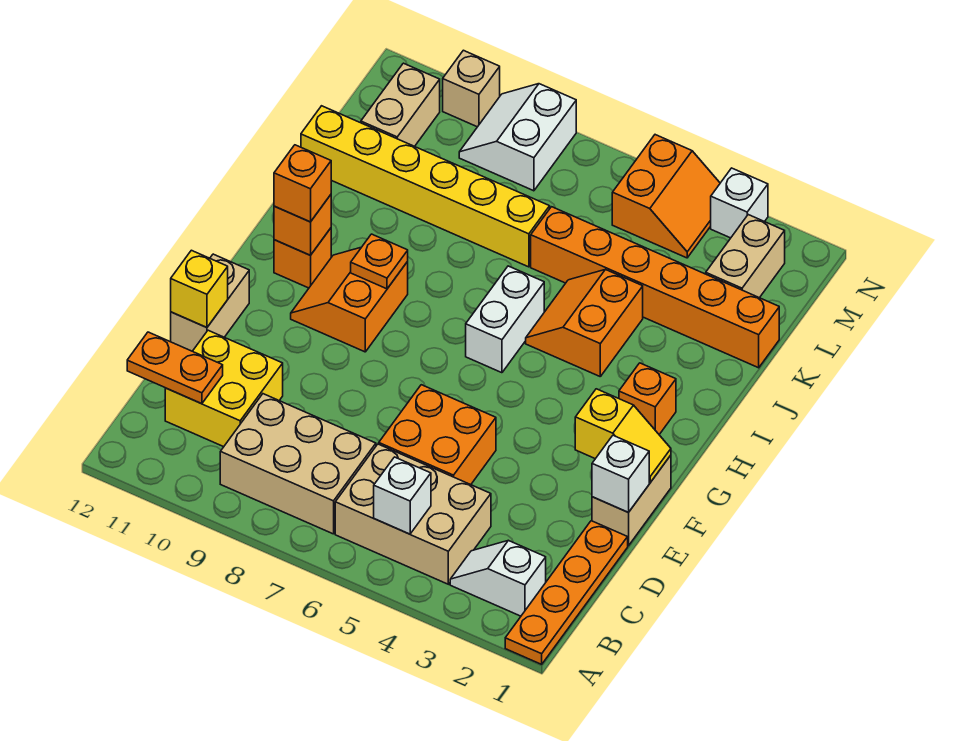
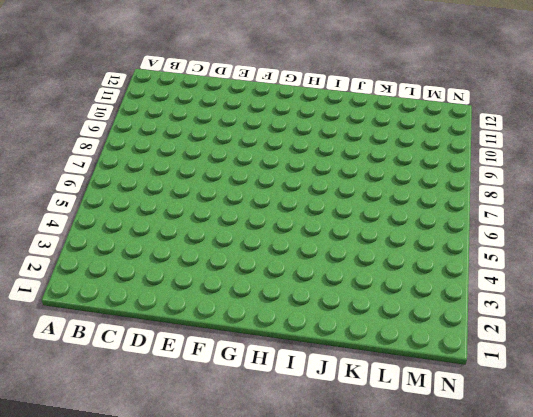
none -> orange 1x4 plate [505,521,628,664]
none -> white 1x2 slope [450,540,546,616]
none -> tan 2x3 brick [335,444,491,584]

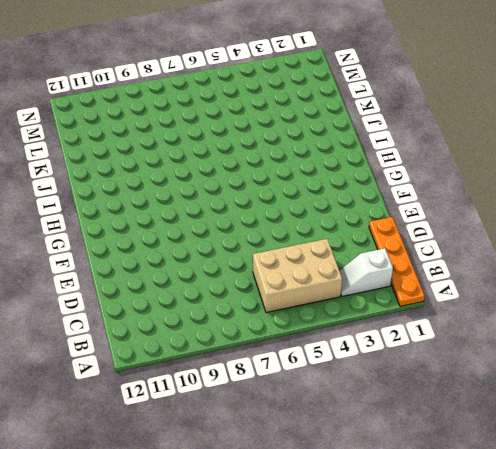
none -> tan 2x3 brick [220,394,376,534]
none -> yellow 2x2 brick [165,330,283,447]
none -> orange 2x2 brick [379,385,496,485]

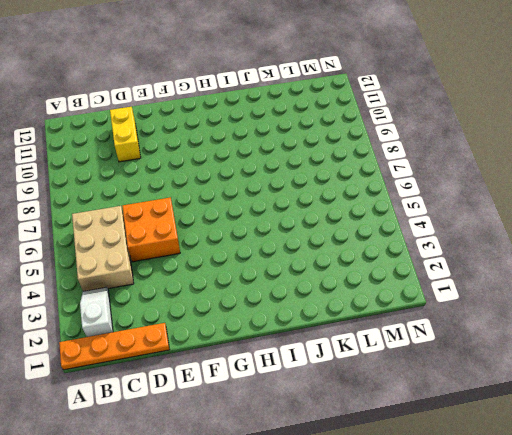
yellow 1x2 brick [110,107,141,162] -> yellow 2x2 brick [165,330,283,447]
none -> tan 2x3 brick [220,394,376,534]
none -> tan 1x2 brick [592,455,671,546]
none -> tan 1x2 brick [171,254,249,351]

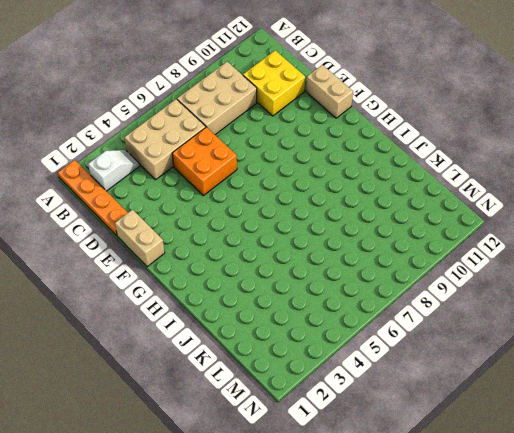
none -> orange 2x2 slope [291,248,408,352]
none -> orange 1x1 brick [619,363,676,434]
none -> white 1x2 brick [466,266,544,373]

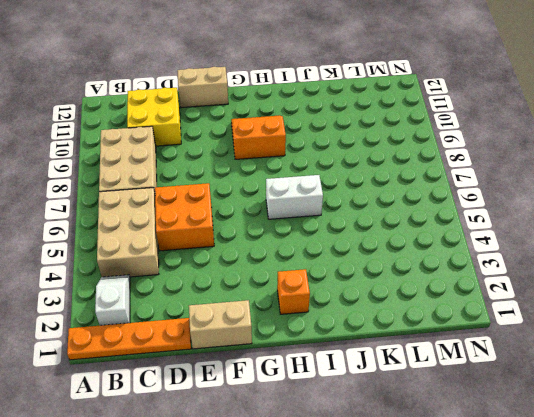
none -> orange 1x1 brick [274,228,331,288]
none -> orange 2x2 slope [526,269,643,376]
none -> orange 1x6 brick [531,207,779,368]

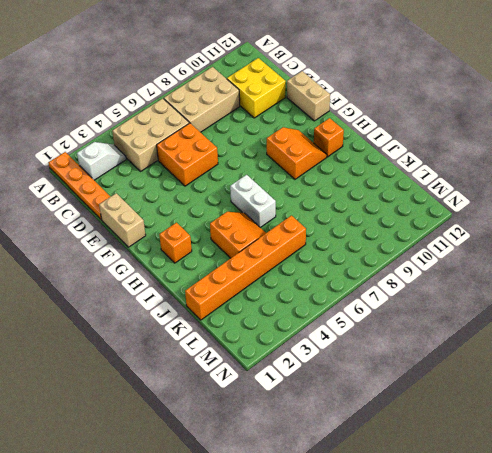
none -> yellow 1x6 brick [301,106,550,267]
none -> tan 1x2 brick [706,215,785,298]
none -> tan 1x2 brick [361,63,440,146]

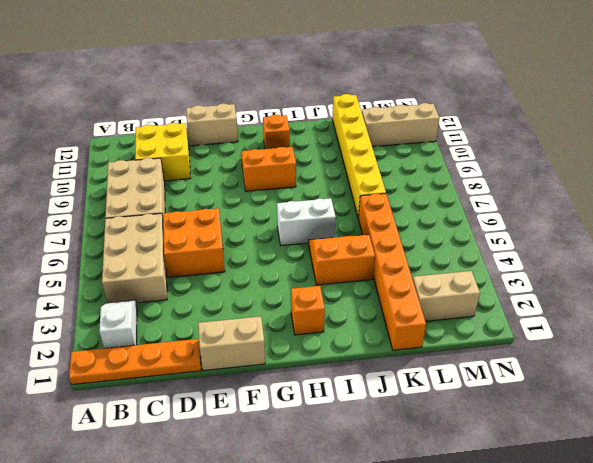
tan 1x3 brick [362,103,440,147] -> tan 1x2 brick [361,63,440,146]
none -> orange 2x2 slope [612,135,720,258]
none -> white 2x2 slope [459,84,576,191]
none -> white 1x1 brick [711,168,768,238]

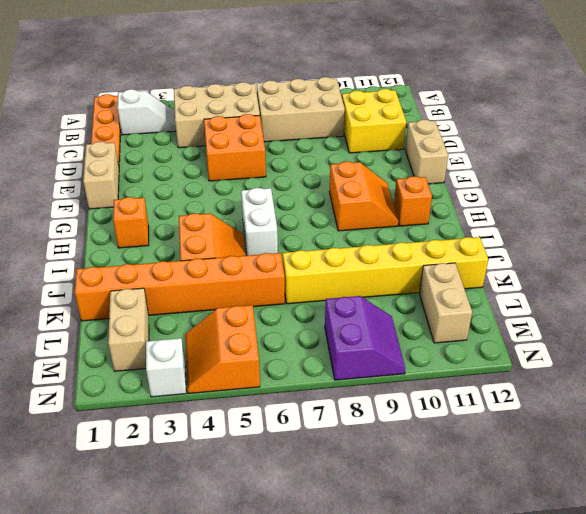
purple 2x2 slope [325,296,405,380] -> white 2x2 slope [459,84,576,191]
none -> tan 1x1 brick [443,50,500,127]
none -> white 1x1 brick [374,457,431,534]
none -> orange 1x2 plate [127,332,223,404]

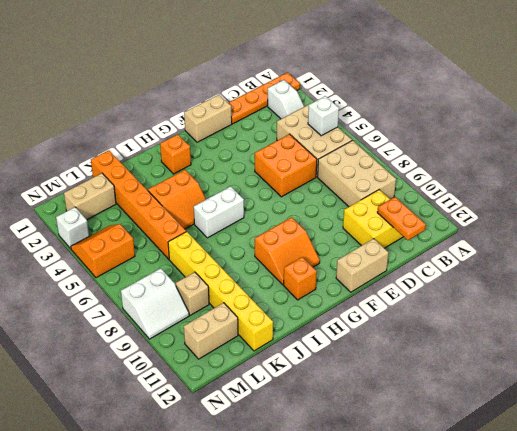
tan 1x1 brick [176,272,209,315] -> tan 1x1 brick moved to [443,50,500,127]
none -> white 1x1 brick [592,435,649,512]
none -> yellow 1x1 brick [171,250,228,328]
none -> yellow 1x2 slope [575,389,671,483]

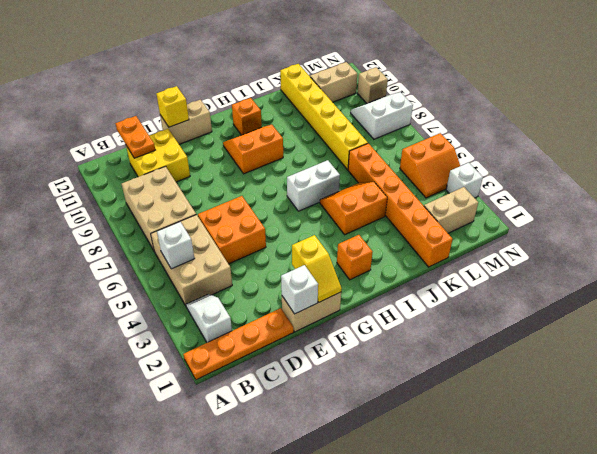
none -> orange 1x1 plate [351,234,408,289]
none -> orange 1x1 brick [274,195,331,255]
none -> orange 1x1 brick [274,145,331,222]

